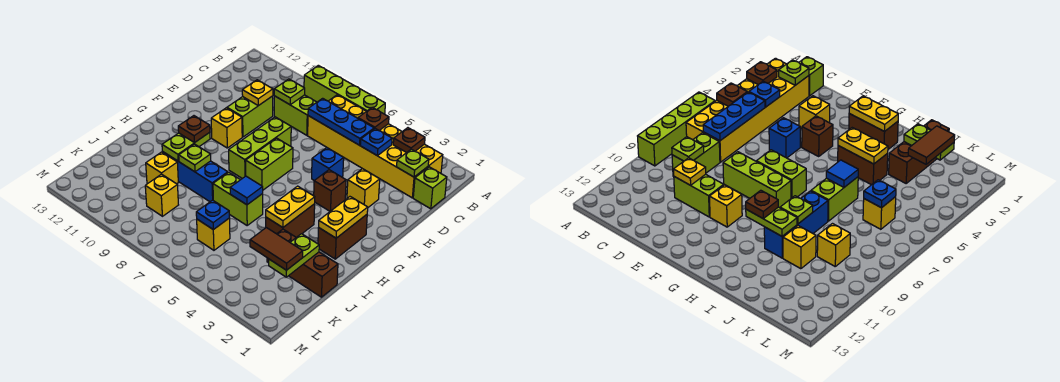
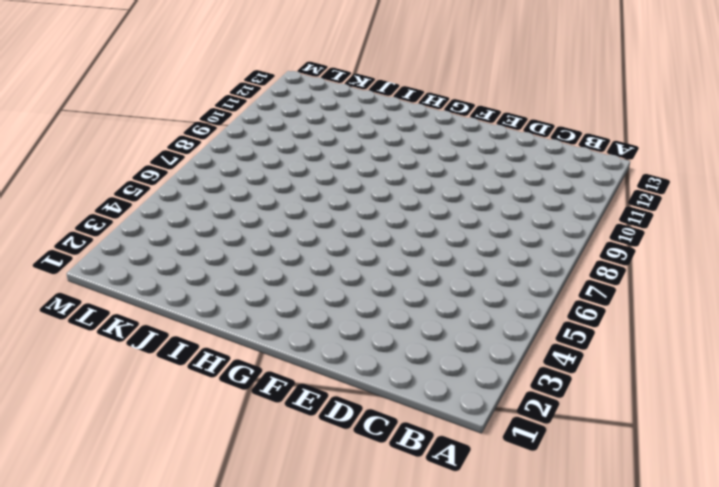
none -> lime 1x4 brick [304,65,385,114]
none -> yellow 2x6 brick [308,95,443,198]
none -> lime 1x1 brick [413,167,447,209]
none -> lime 1x2 brick [274,95,317,135]

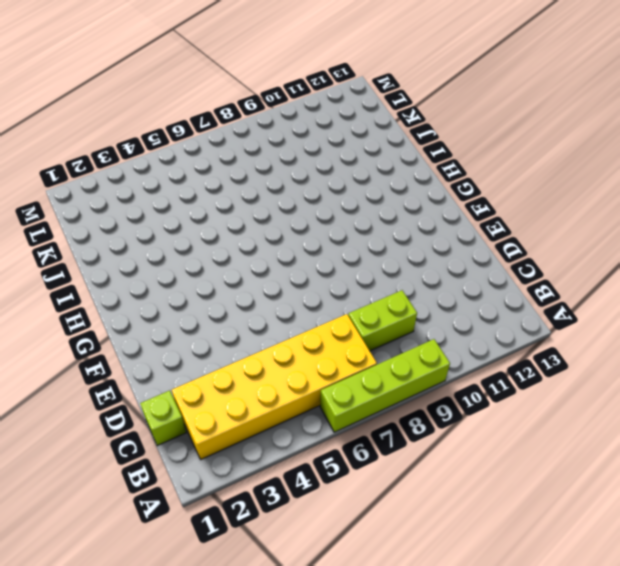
none -> lime 1x2 brick [227,96,273,137]
none -> yellow 1x1 brick [347,169,380,207]
none -> blue 1x1 brick [312,148,344,180]
none -> lime 1x3 brick [229,117,291,178]

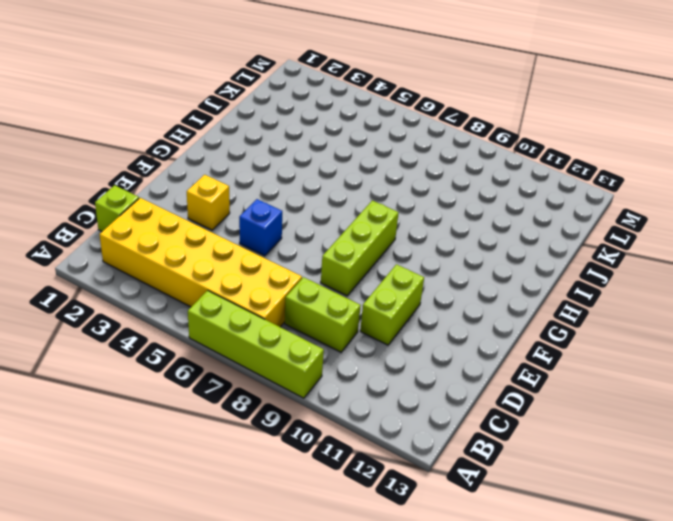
none -> brown 1x1 brick [314,170,346,211]
none -> lime 1x2 brick [246,138,293,190]
none -> yellow 1x1 brick [211,108,242,148]
none -> brown 1x2 brick [318,215,367,259]

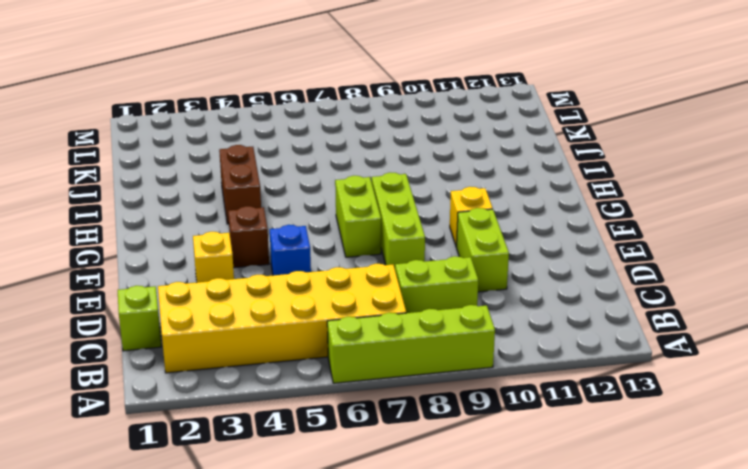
none -> brown 1x2 brick [318,215,367,259]
none -> lime 1x2 brick [213,172,263,225]
none -> blue 1x3 brick [162,151,228,202]
none -> brown 1x3 brick [267,229,338,297]

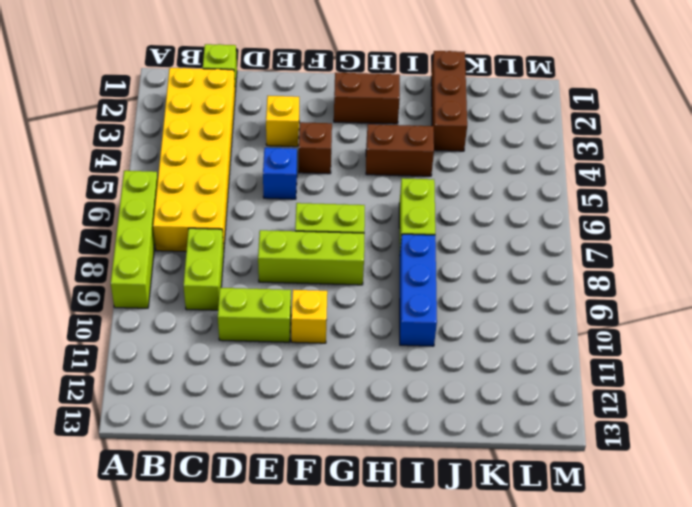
none -> yellow 1x1 brick [146,152,178,184]
none -> yellow 1x1 brick [197,218,230,250]
none -> yellow 1x1 brick [145,174,178,216]
none -> brown 1x1 plate [393,128,425,153]

